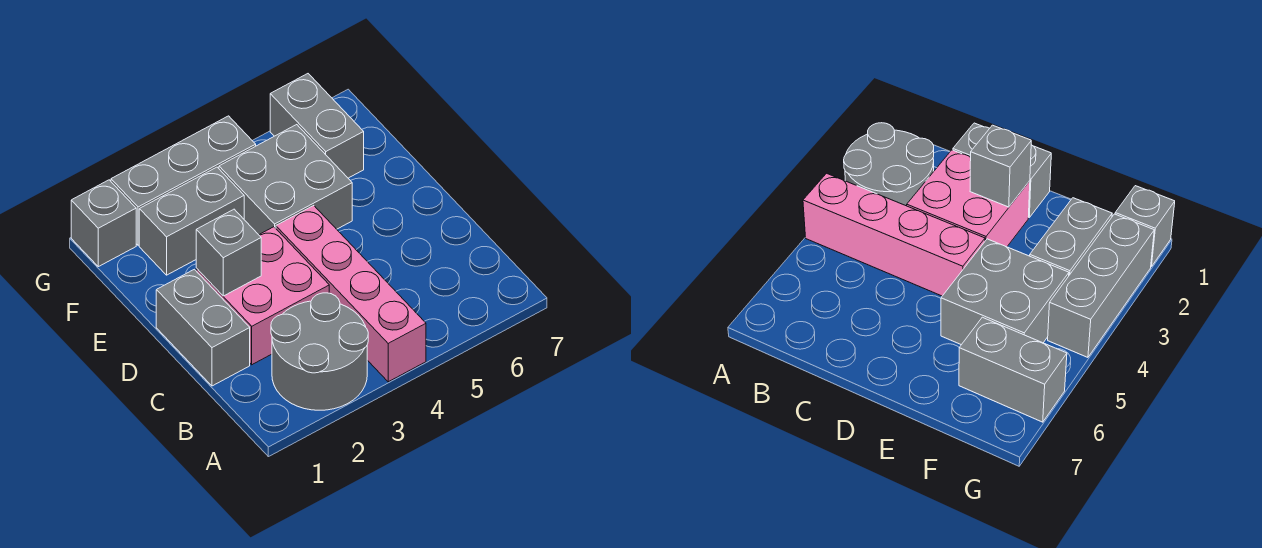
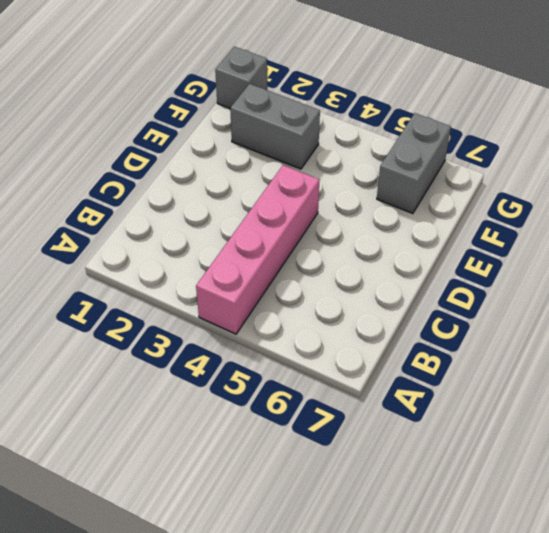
none -> grey 2x2 round brick [271,293,368,410]
none -> grey 1x2 brick [156,269,250,386]

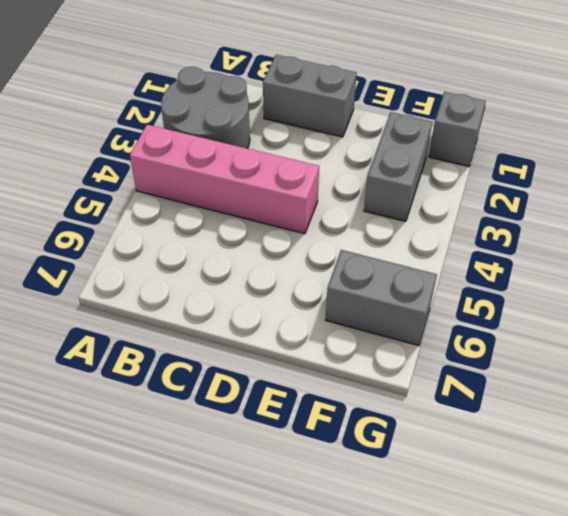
none -> pink 2x2 brick [196,227,329,365]
none -> grey 2x2 brick [219,125,352,235]

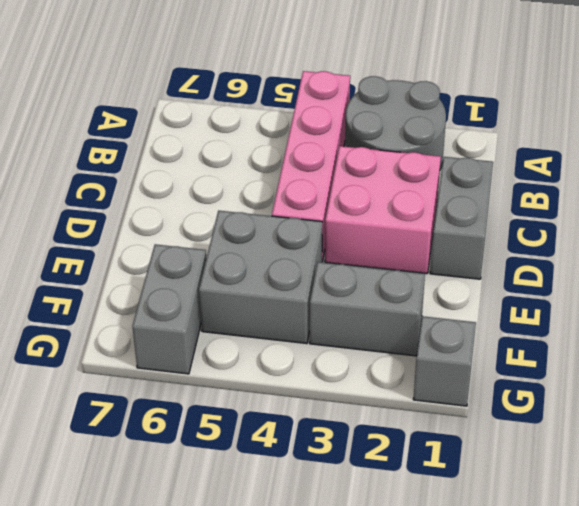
none -> grey 1x3 brick [111,116,256,245]
none -> grey 1x1 brick [196,209,261,296]

